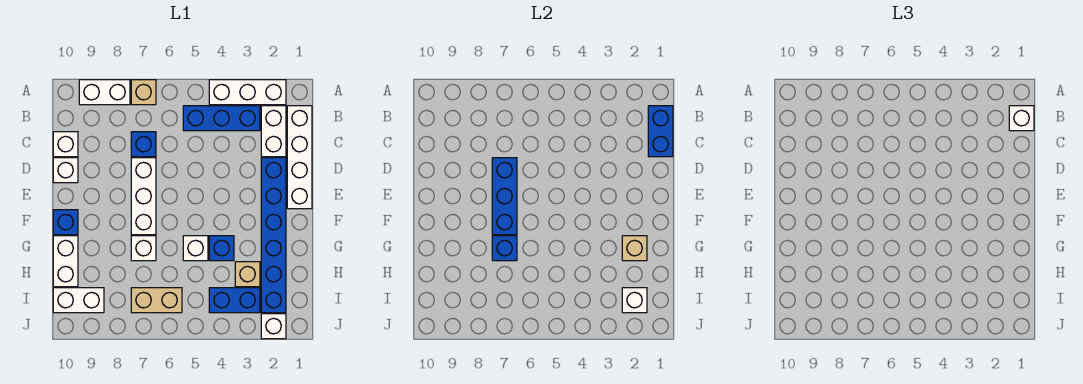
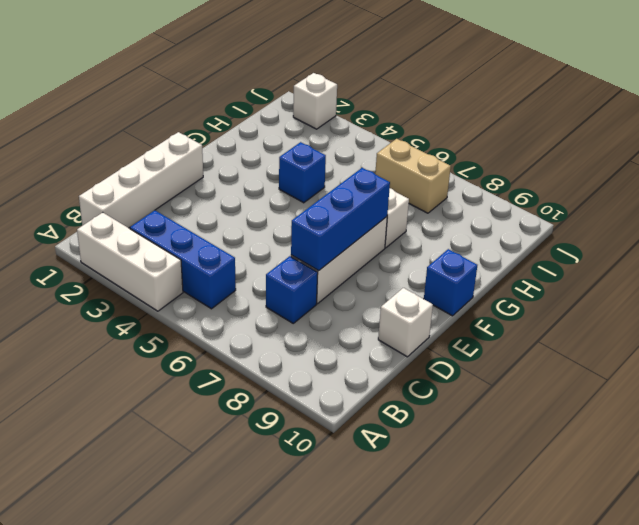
none -> tan 1x1 brick [131,80,156,105]
none -> white 1x2 brick [79,80,130,105]
none -> white 1x2 brick [261,106,286,157]

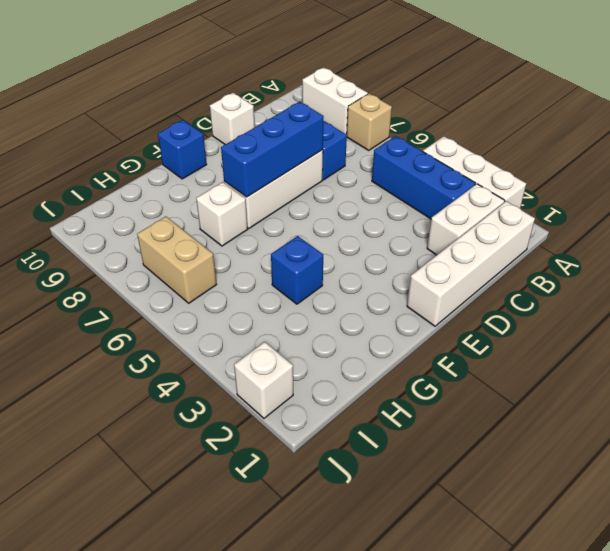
none -> white 1x1 brick [53,132,78,157]
none -> blue 1x6 brick [261,158,286,313]
none -> white 1x1 brick [183,236,208,261]

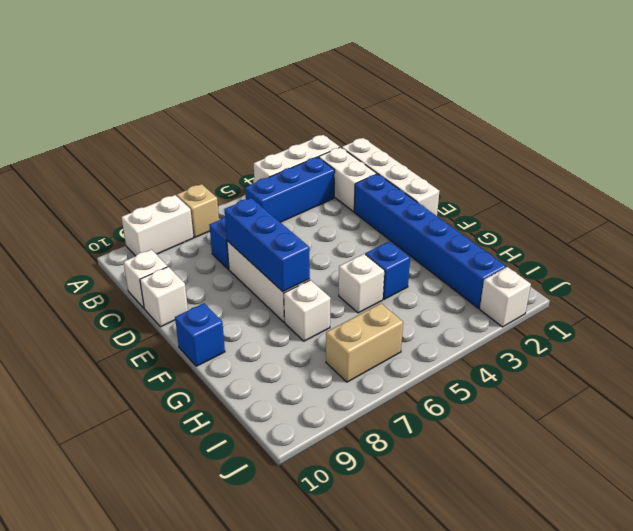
none -> white 1x2 brick [53,236,78,287]
none -> tan 1x1 brick [235,262,260,287]
none -> blue 1x2 brick [209,288,260,313]

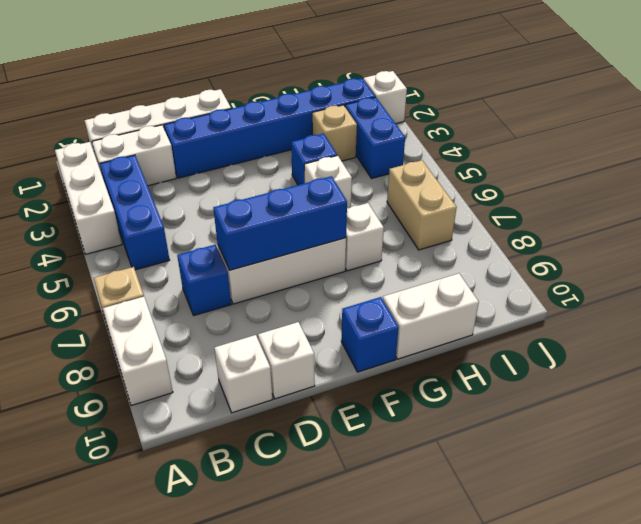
none -> white 1x2 brick [53,288,104,313]
none -> blue 1x2 brick [648,106,673,157]
none -> tan 1x1 brick [622,236,647,261]

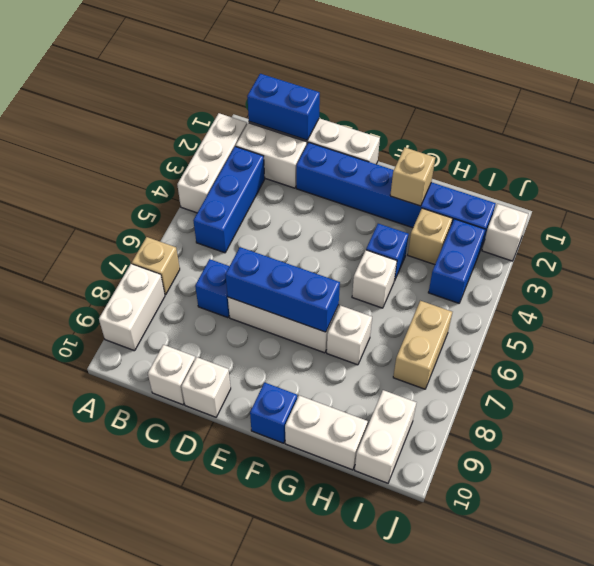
none -> blue 1x1 brick [492,236,517,261]
none -> white 1x1 brick [622,288,647,313]
none -> white 1x1 brick [1009,106,1034,131]

